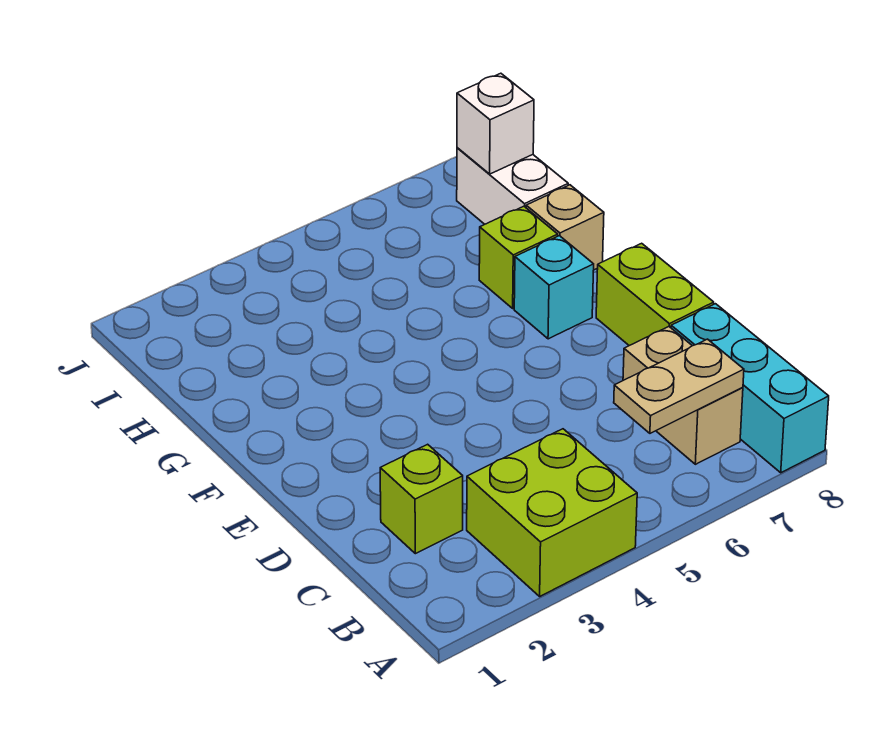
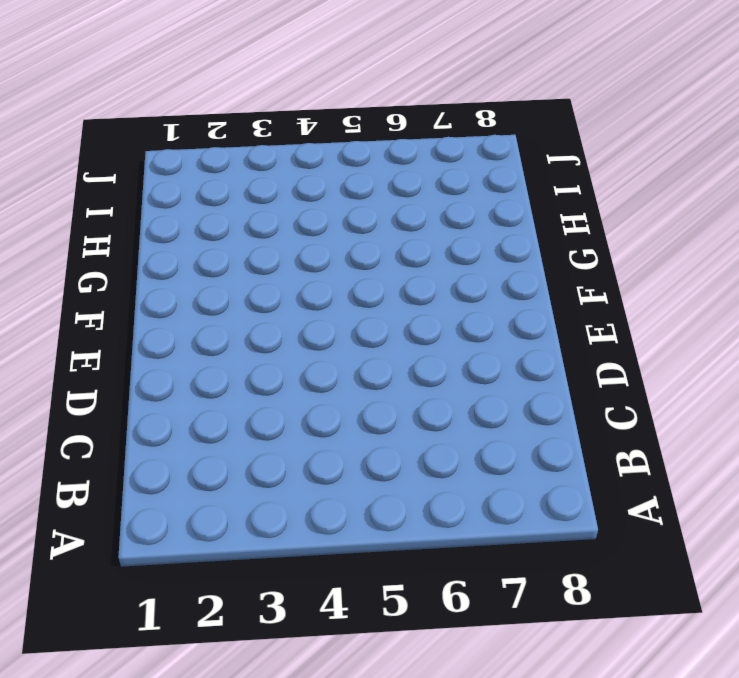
none -> lime 2x2 brick [467,429,637,596]
none -> cyan 1x3 brick [671,304,829,473]

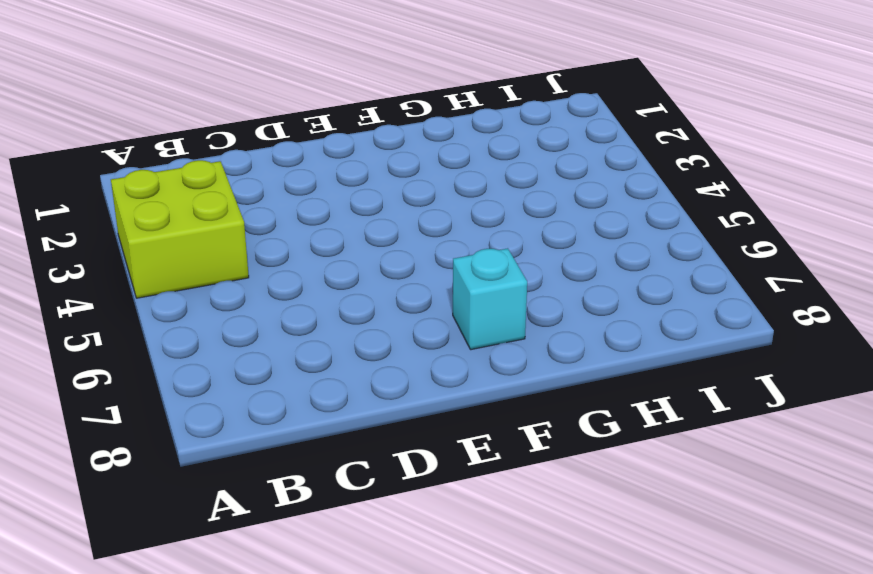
none -> cyan 1x3 brick [671,304,829,473]
none -> tan 1x2 brick [623,327,743,464]

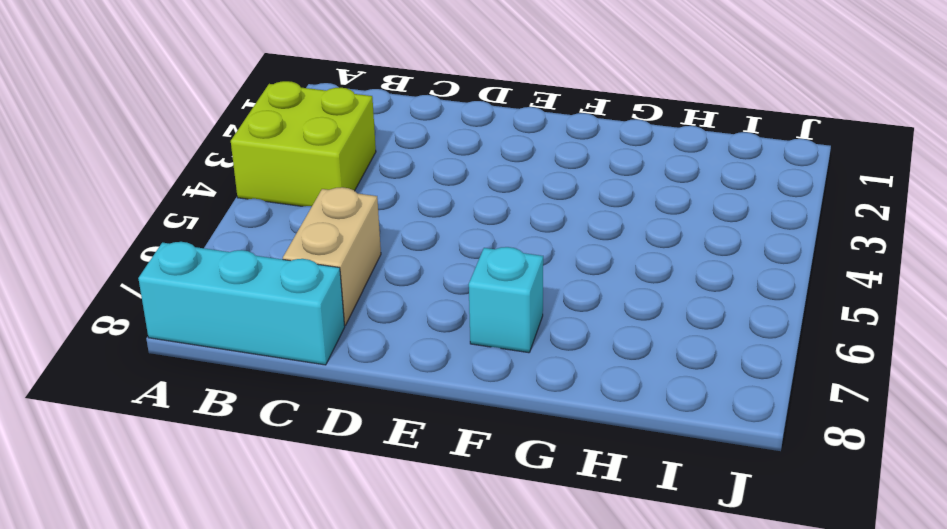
tan 1x2 brick [283,187,381,325] -> tan 1x2 brick turned to [623,327,743,464]
none -> lime 1x1 brick [380,444,463,554]
none -> lime 1x2 brick [596,243,714,346]

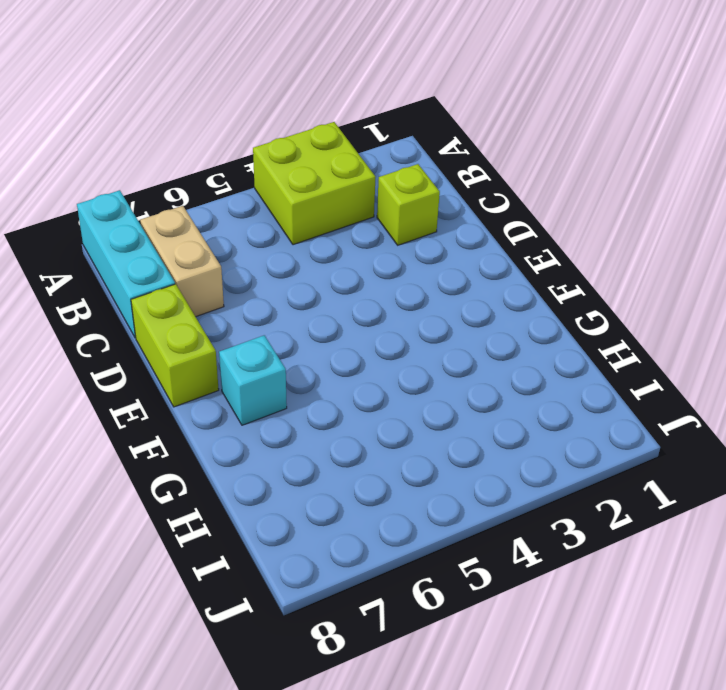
none -> lime 1x1 brick [479,206,558,308]
none -> tan 1x1 brick [526,185,604,270]

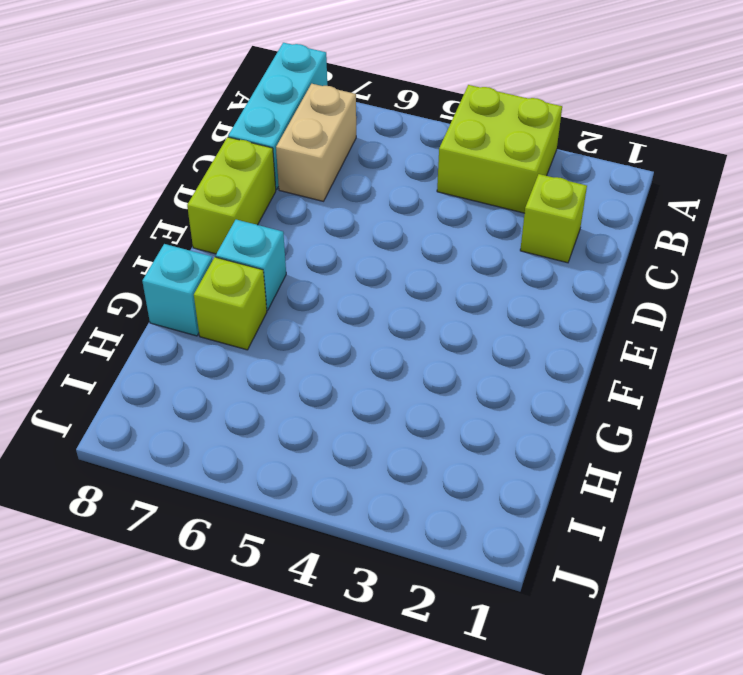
cyan 1x1 brick [142,244,213,336] -> tan 1x1 brick [526,185,604,270]
none -> white 1x2 brick [457,148,568,224]
none -> tan 1x2 plate [614,339,744,433]

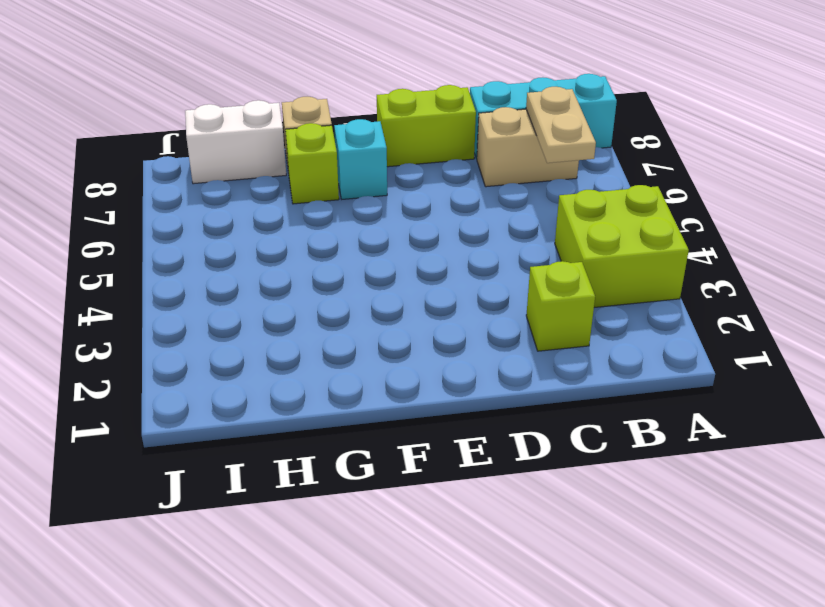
none -> white 1x1 brick [457,73,534,174]

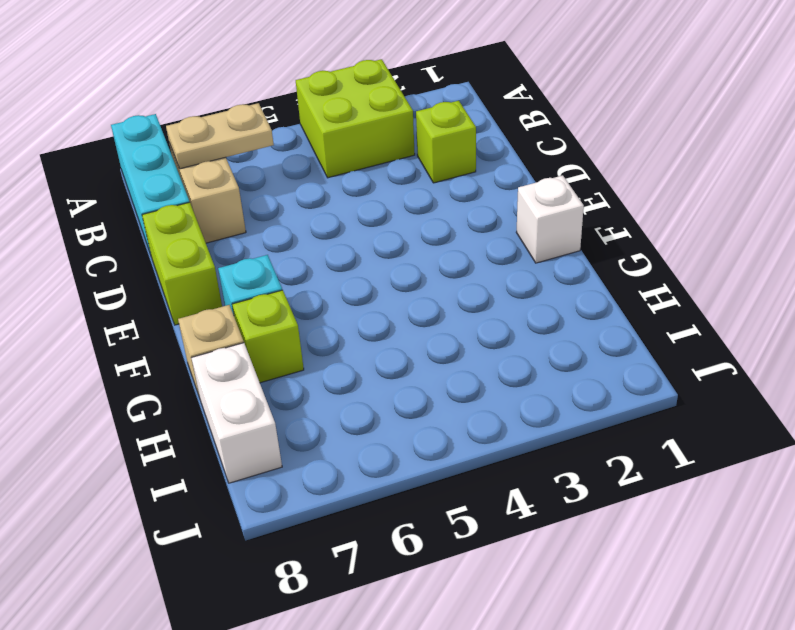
white 1x1 brick [516,175,584,263] -> white 1x1 brick moved to [457,73,534,174]

